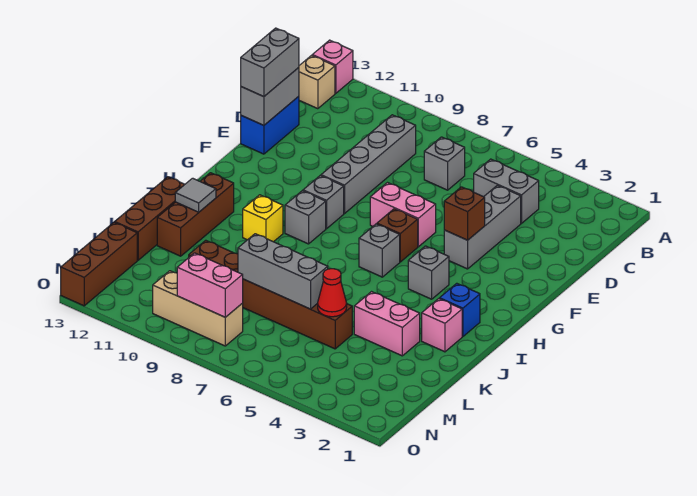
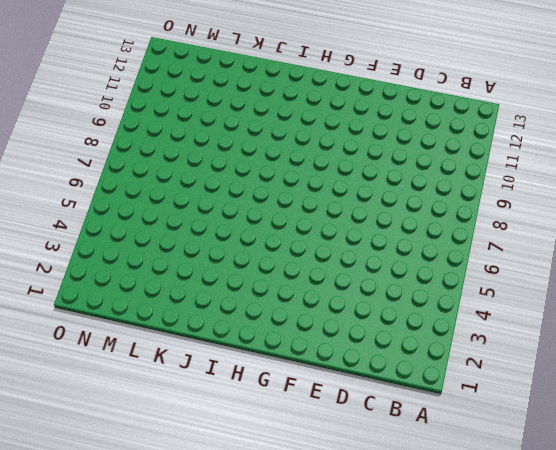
none -> pink 1x1 brick [312,40,353,93]
none -> tan 1x1 brick [299,55,335,109]
none -> grey 1x2 brick [474,159,539,223]

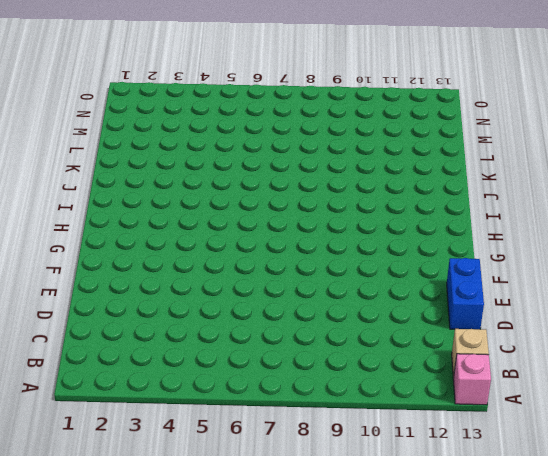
none -> grey 1x2 brick [474,159,539,223]
none -> grey 1x1 brick [424,137,465,190]
none -> grey 1x4 brick [321,115,416,214]

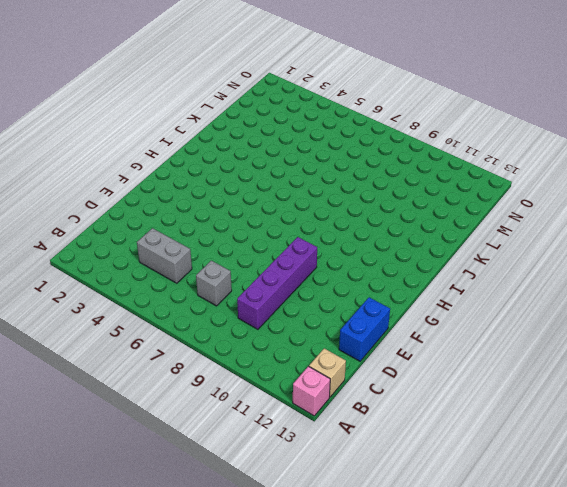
purple 1x4 brick [237,237,317,329] -> grey 1x4 brick [321,115,416,214]
none -> grey 1x3 brick [444,185,521,269]
none -> pink 1x2 brick [370,183,436,247]
none -> brown 1x1 brick [377,209,418,262]

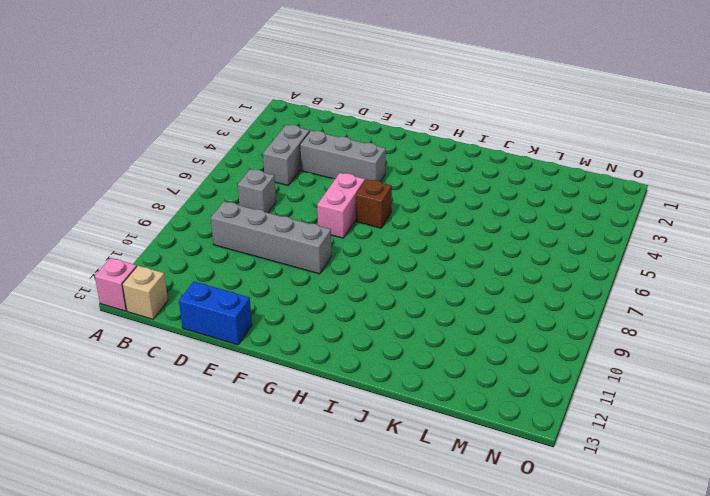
none -> grey 1x1 brick [303,176,344,229]
none -> grey 1x1 brick [408,246,449,299]
none -> grey 1x1 brick [359,224,400,277]

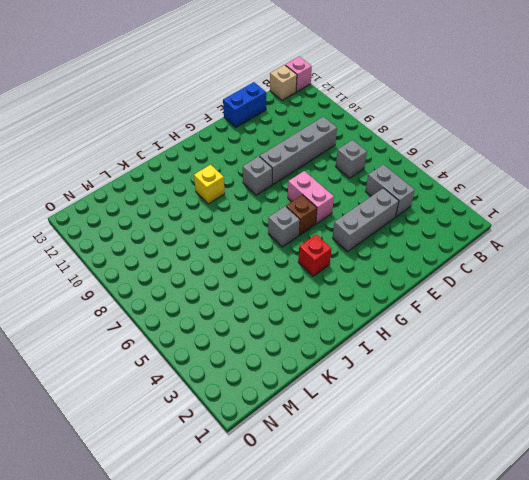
red 1x1 brick [298,235,332,276] -> grey 1x1 brick [408,246,449,299]
none -> grey 1x1 brick [285,191,326,244]
none -> blue 1x1 brick [440,283,480,337]
none -> brown 1x3 brick [157,173,234,256]

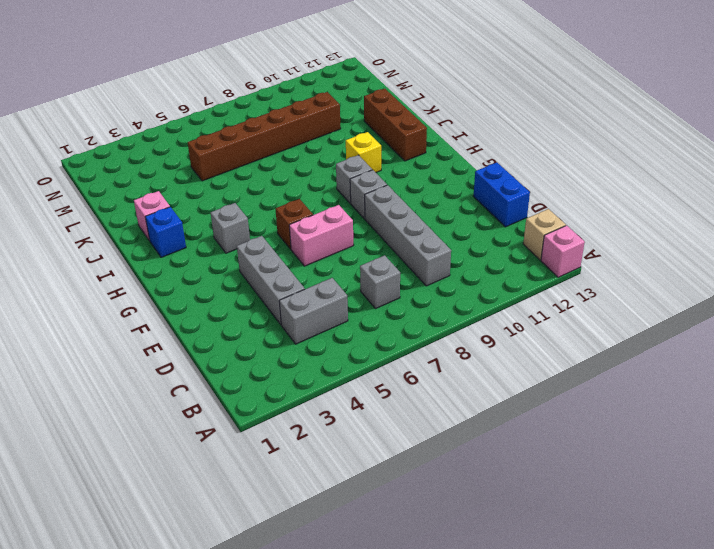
none -> grey 1x1 brick [359,224,400,277]
none -> brown 1x3 brick [115,177,185,260]
none -> pink 1x2 brick [354,292,420,356]

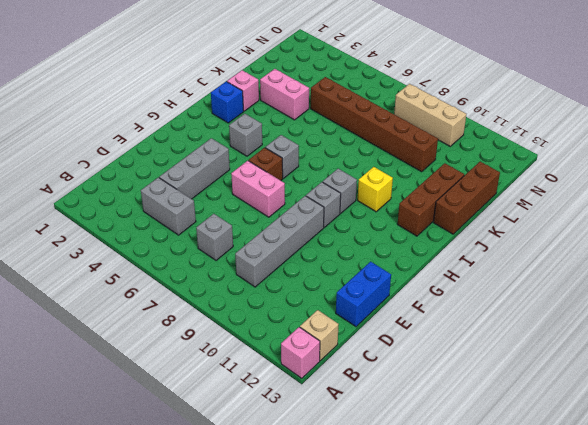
none -> brown 1x3 brick [61,222,137,306]
none -> grey 1x2 brick [241,68,299,125]
none -> brown 1x1 brick [444,187,485,240]

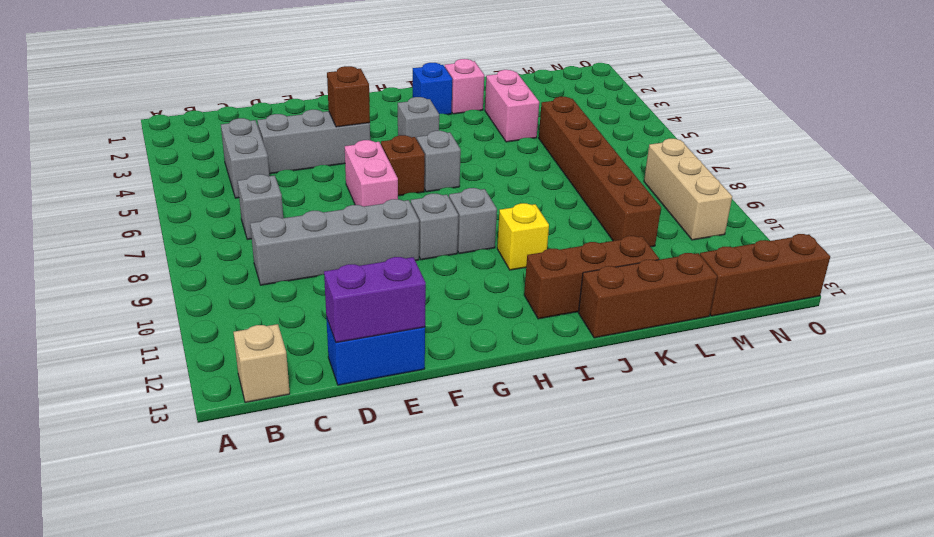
purple 1x2 brick [324,257,426,343] -> grey 1x2 brick [241,68,299,125]
none -> pink 1x1 brick [312,40,353,93]
none -> grey 1x1 tile [175,178,216,212]
none -> red 1x1 cone [318,269,347,317]

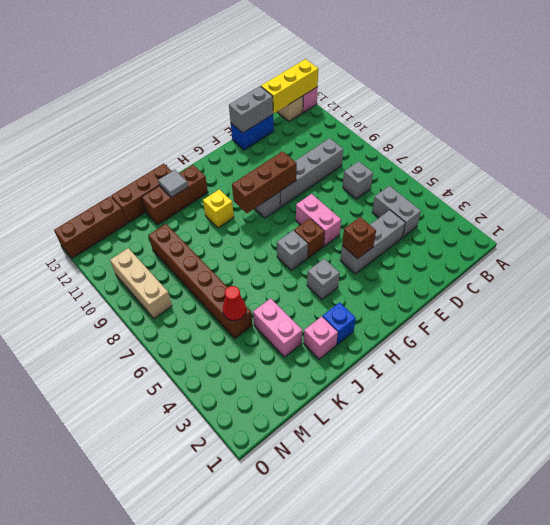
yellow 1x3 brick [261,59,318,113] -> none
brown 1x3 brick [232,151,297,213] -> none
none -> grey 1x1 brick [285,191,326,244]
none -> grey 1x3 brick [238,234,328,309]
none -> pink 1x2 brick [177,253,243,317]

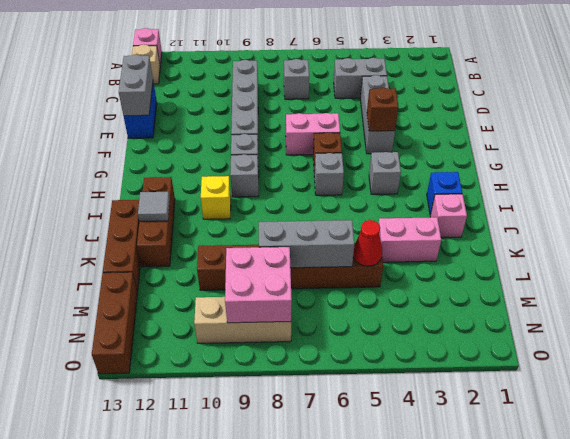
pink 2x2 brick [225,247,292,323] -> pink 1x2 brick [177,253,243,317]
none -> grey 1x2 brick [241,28,299,97]

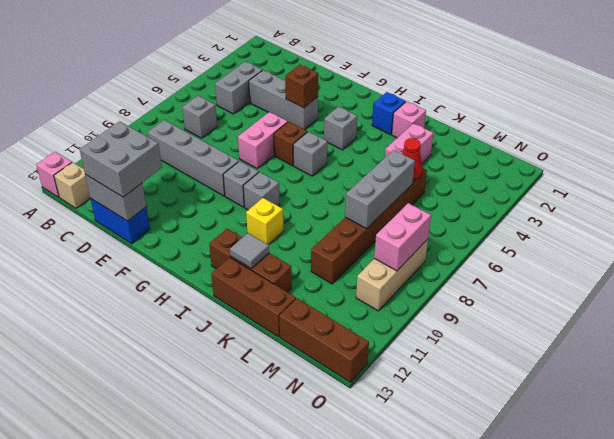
grey 2x2 brick [80,121,162,197] -> grey 1x2 brick [241,28,299,97]

